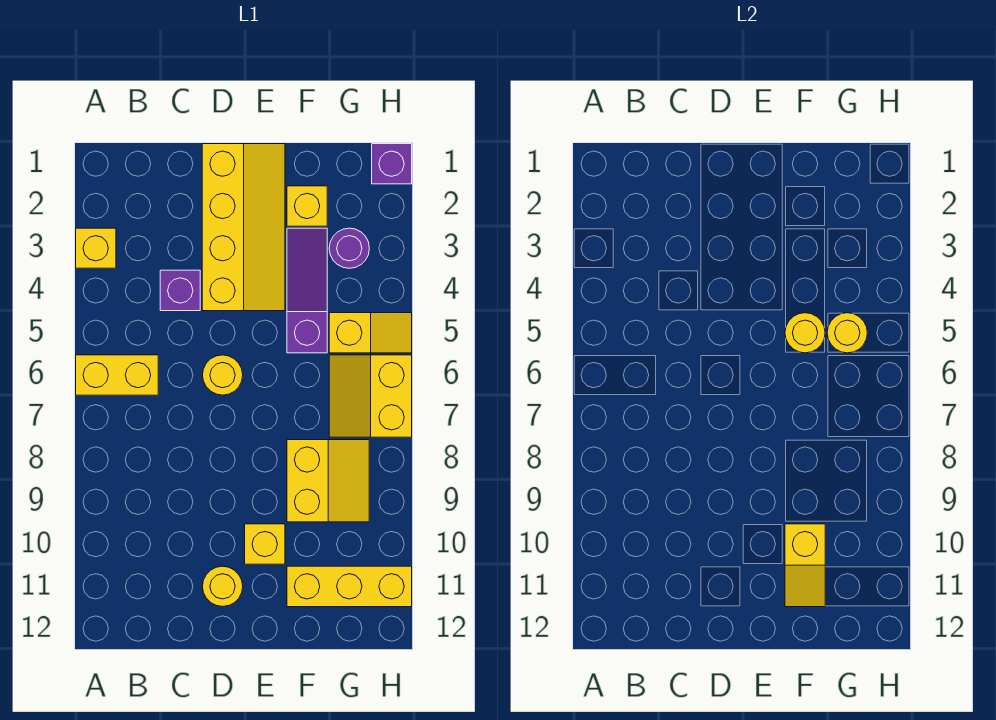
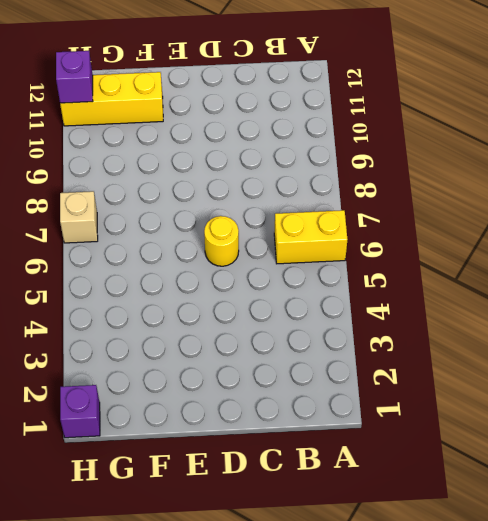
tan 1x1 brick [60,191,98,243] -> yellow 2x2 slope [329,355,412,437]
purple 1x1 brick [56,51,93,103] -> purple 1x1 brick moved to [160,270,200,311]
none -> yellow 1x1 brick [76,228,116,268]
none -> yellow 2x4 slope [202,144,285,311]
none -> yellow 1x1 round brick [203,566,243,607]

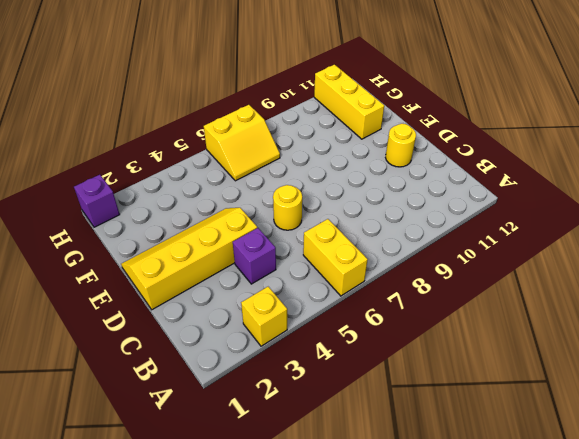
none -> yellow 1x1 brick [245,524,285,564]
none -> yellow 1x1 brick [287,186,327,226]
none -> purple 1x3 slope [287,228,327,353]

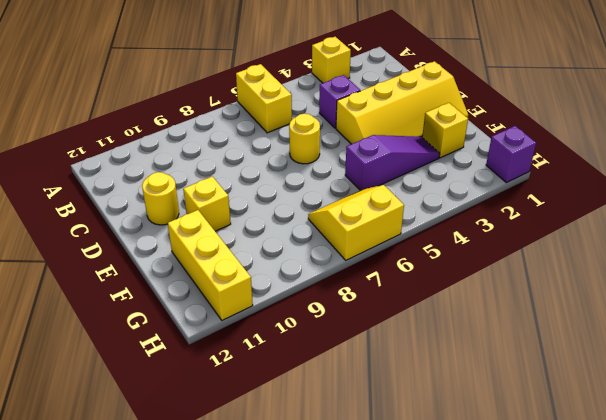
none -> yellow 2x2 slope [287,440,369,522]
none -> purple 1x1 round brick [329,228,369,268]
none -> yellow 1x2 slope [329,313,412,353]

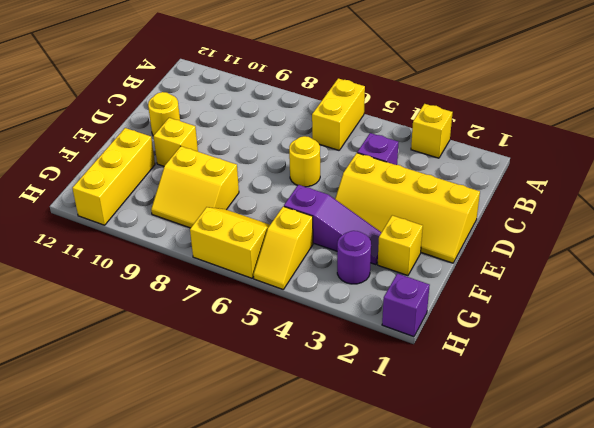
none -> yellow 1x1 round brick [785,313,825,353]
none -> yellow 1x2 slope [785,524,825,607]
none -> yellow 1x1 round brick [827,313,867,353]

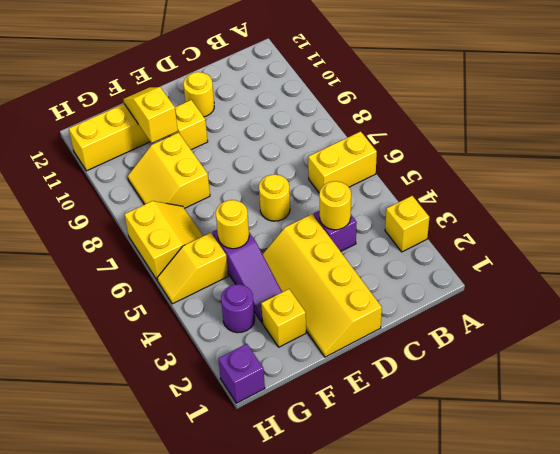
yellow 1x1 round brick [319,181,351,230] -> yellow 1x1 round brick moved to [827,313,867,353]

